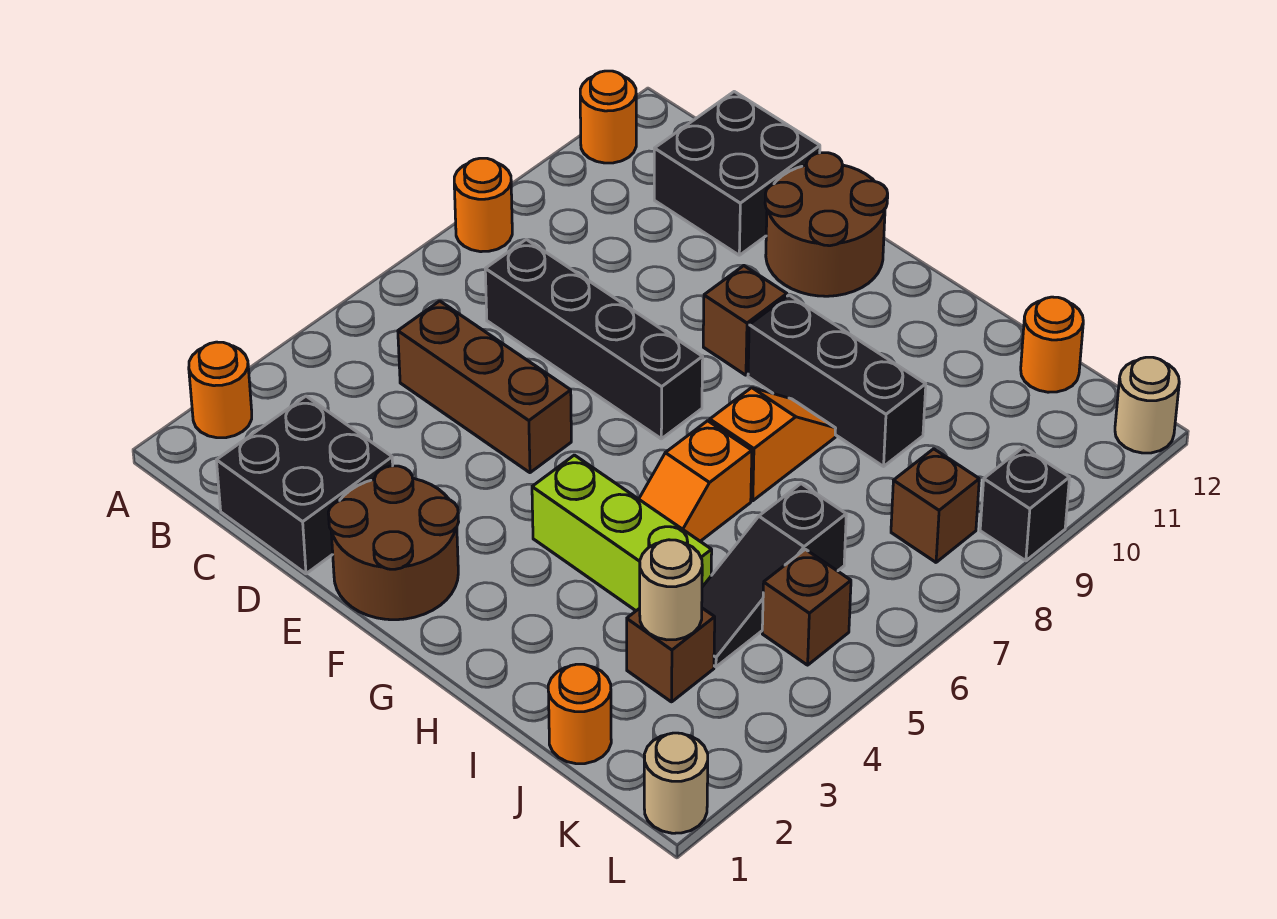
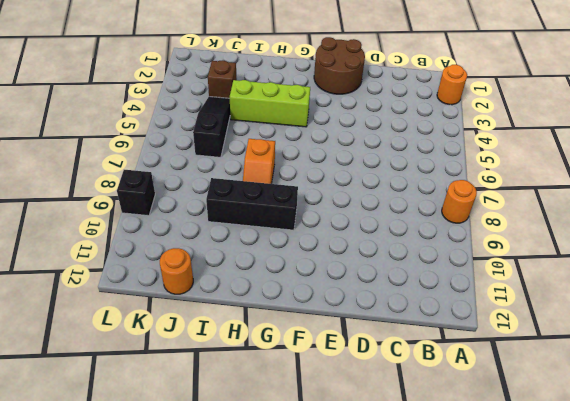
none -> orange 1x1 round brick [580,71,636,163]
none -> black 2x2 brick [216,396,393,574]
none -> brown 1x3 brick [398,301,571,473]

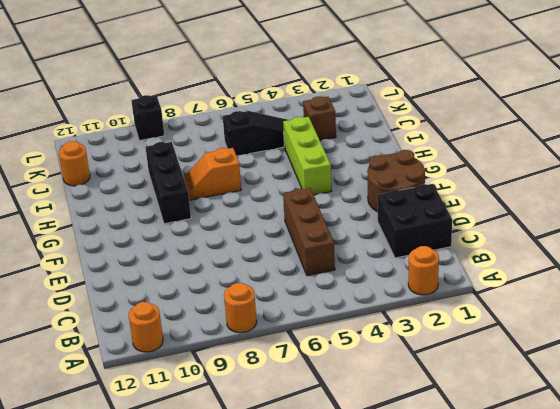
none -> black 1x4 brick [485,239,703,439]
none -> black 2x2 brick [654,92,820,255]
none -> brown 2x2 round brick [765,153,888,296]

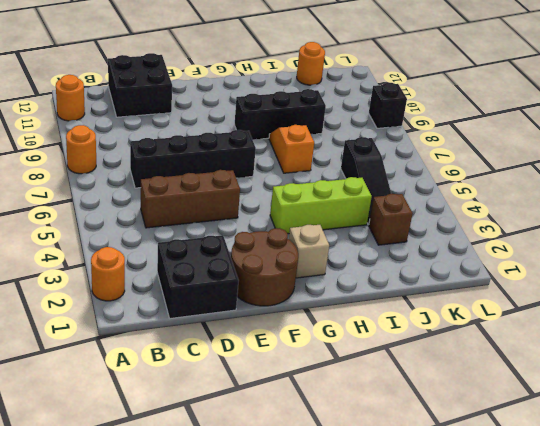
tan 1x1 brick [289,225,329,278] -> none
none -> brown 2x2 round brick [765,153,888,296]
none -> brown 1x1 brick [703,266,787,375]
none -> orange 1x2 slope [639,421,752,541]

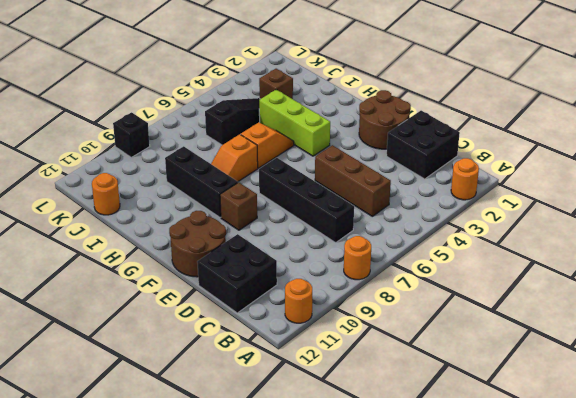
none -> orange 1x1 round brick [548,664,611,764]
none -> brown 1x1 brick [762,549,851,665]
none -> brown 1x1 brick [891,449,979,562]

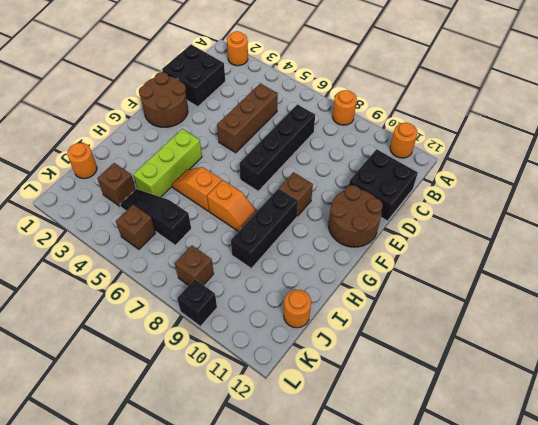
none -> tan 1x1 round brick [644,733,708,833]
none -> tan 1x1 round brick [1115,357,1179,453]
none -> tan 1x1 round brick [640,540,702,640]

